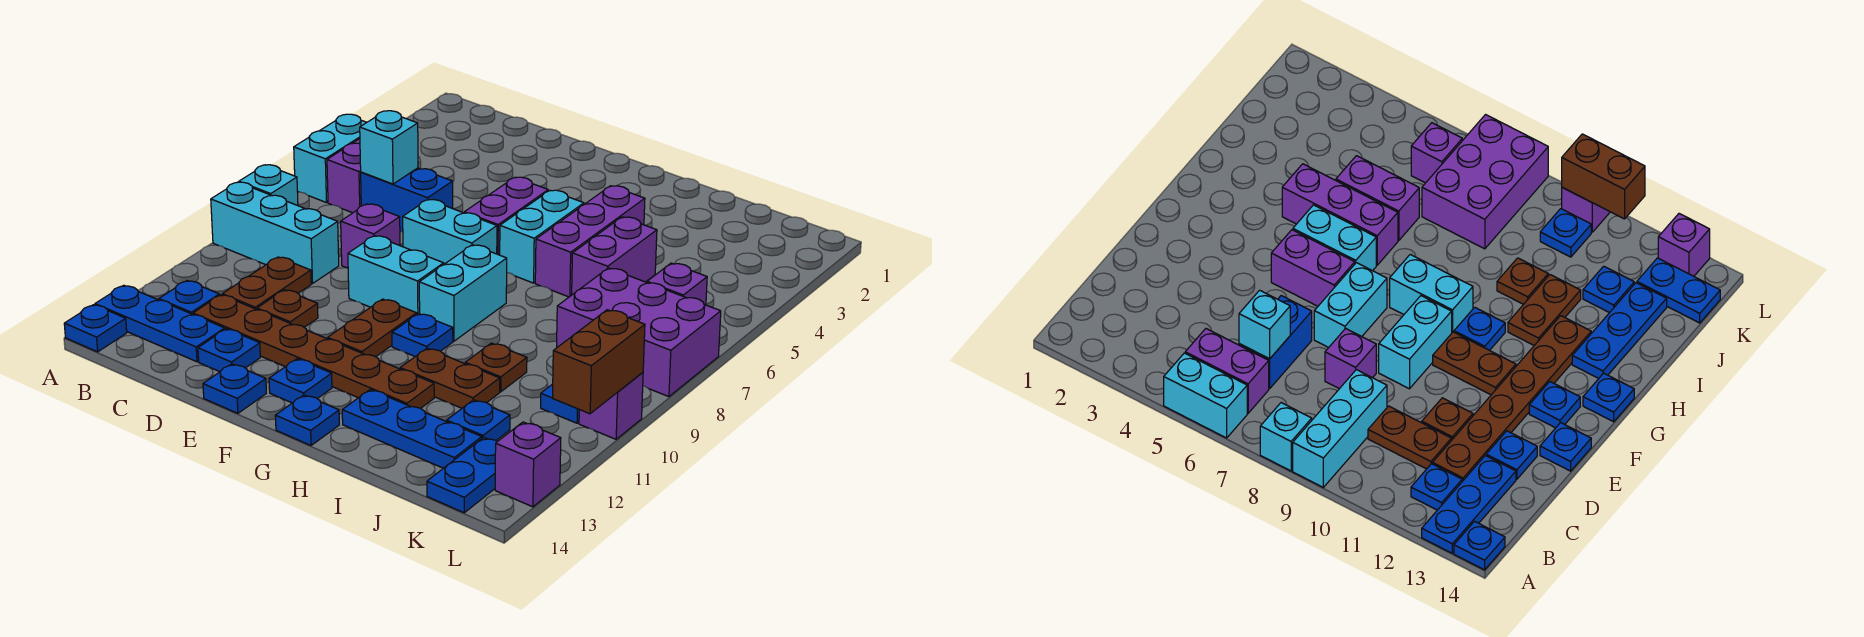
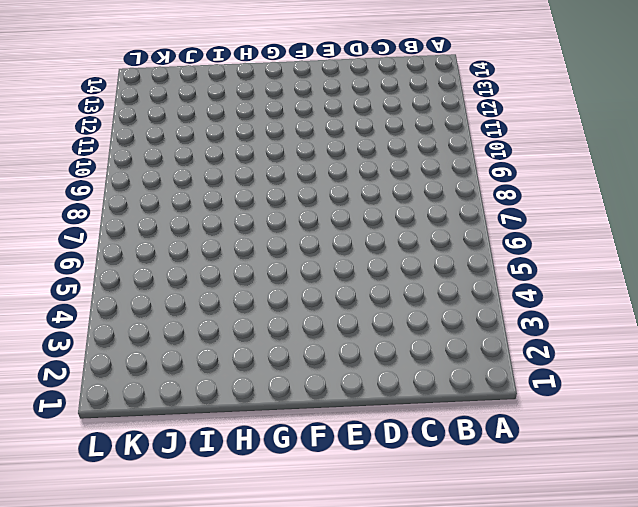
none -> cyan 1x2 brick [294,114,367,203]
none -> cyan 1x1 brick [239,165,298,206]
none -> cyan 1x3 brick [211,182,339,284]
none -> blue 1x3 plate [95,285,225,362]

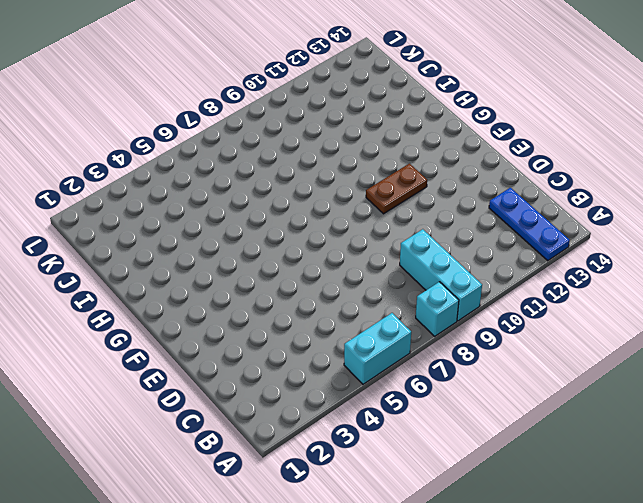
none -> blue 1x1 plate [64,305,127,352]
none -> purple 1x2 brick [327,139,361,213]
none -> blue 1x1 plate [159,281,219,314]
none -> blue 1x2 brick [361,168,453,232]

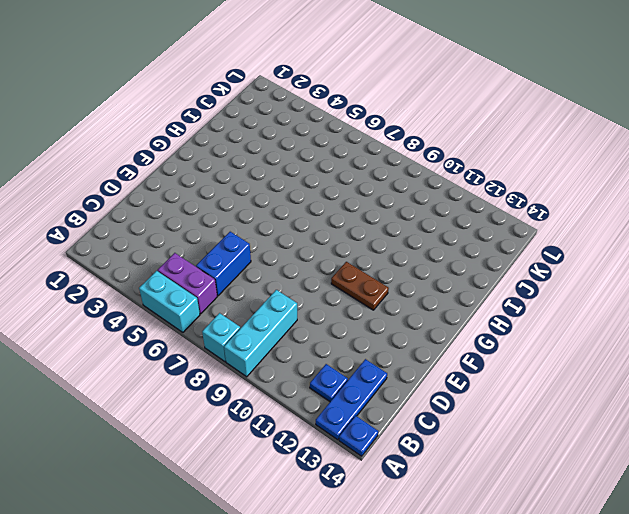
none -> brown 1x2 plate [222,257,311,309]
none -> brown 1x6 plate [193,295,434,408]
none -> purple 1x1 brick [341,204,400,268]
none -> brown 1x1 plate [257,290,318,327]

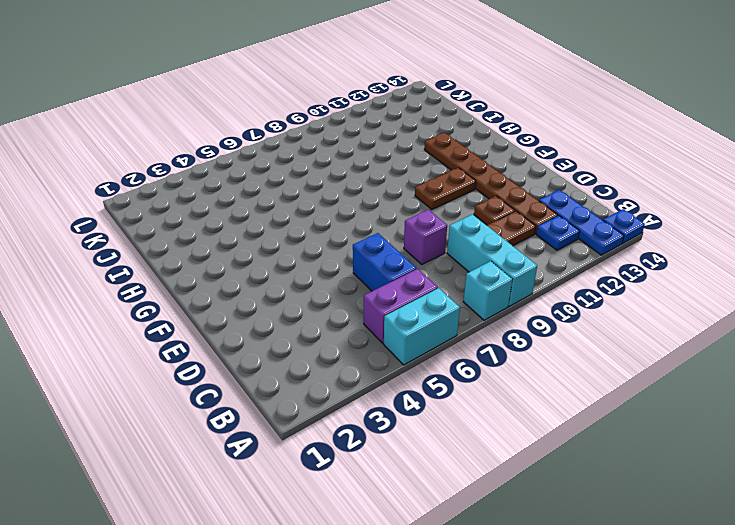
none -> blue 1x1 plate [198,329,260,372]
none -> cyan 1x2 brick [403,199,497,264]
none -> cyan 1x2 brick [348,236,444,314]
none -> blue 1x1 plate [203,364,266,413]

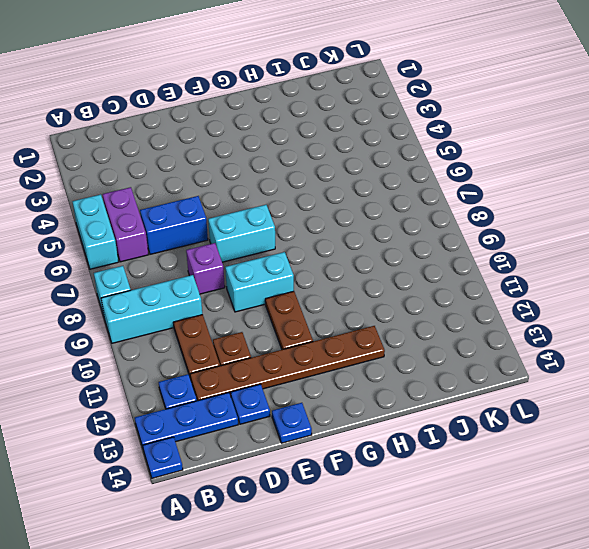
none -> purple 1x2 brick [464,177,548,255]
none -> blue 1x1 plate [269,359,332,403]
none -> cyan 1x2 brick [500,190,584,283]
none -> cyan 1x2 brick [419,245,507,341]

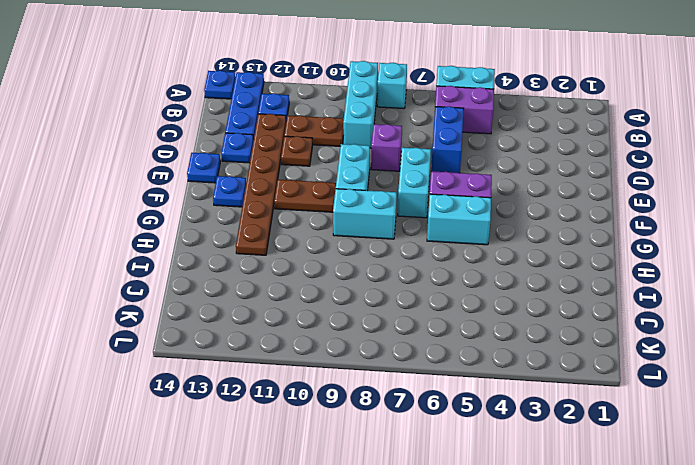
none -> blue 1x1 plate [392,314,453,356]
none -> blue 1x1 plate [275,395,339,445]
none -> purple 1x3 brick [535,186,645,297]
none -> brown 1x2 plate [400,348,500,408]

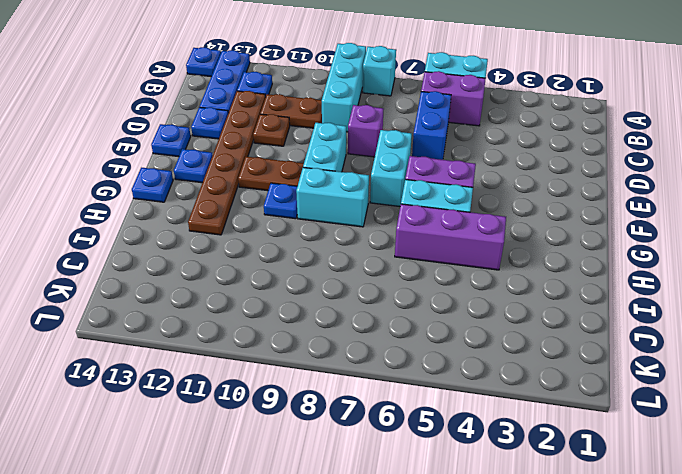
none -> brown 1x2 plate [400,348,500,408]
none -> blue 1x3 plate [342,390,482,468]
none -> purple 1x2 brick [572,217,657,295]
none -> brown 1x1 plate [465,343,527,392]

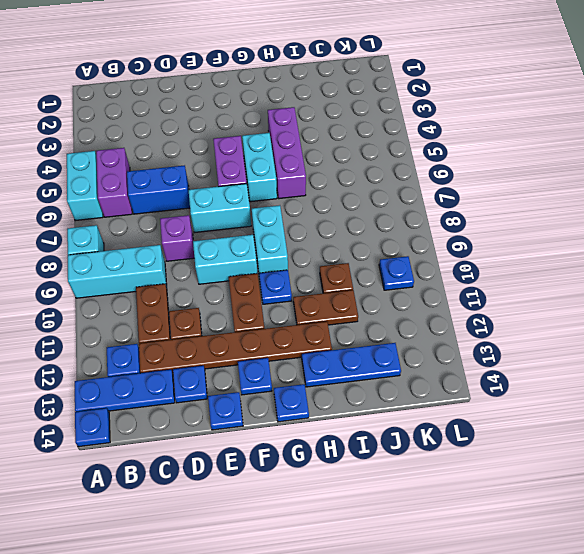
none -> purple 1x2 brick [572,217,657,295]
none -> purple 2x3 brick [557,268,721,397]
none -> blue 1x1 plate [447,400,510,440]
none -> purple 1x1 brick [647,263,707,305]

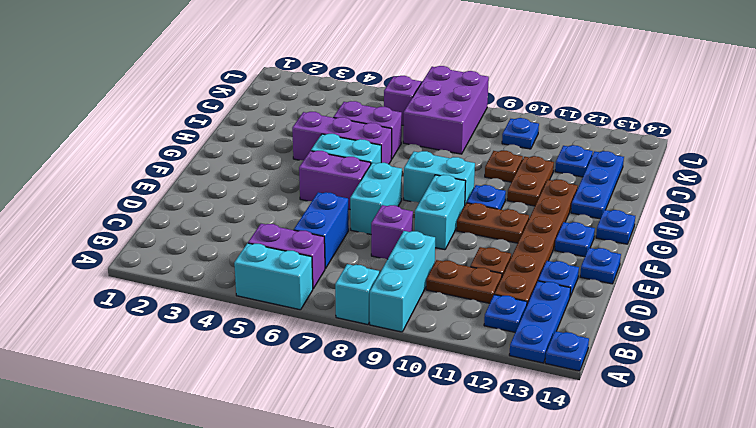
none -> blue 1x2 plate [427,437,498,513]
none -> purple 1x1 brick [579,372,643,439]
none -> purple 1x1 brick [495,422,561,507]
none -> cyan 1x1 brick [360,111,418,184]

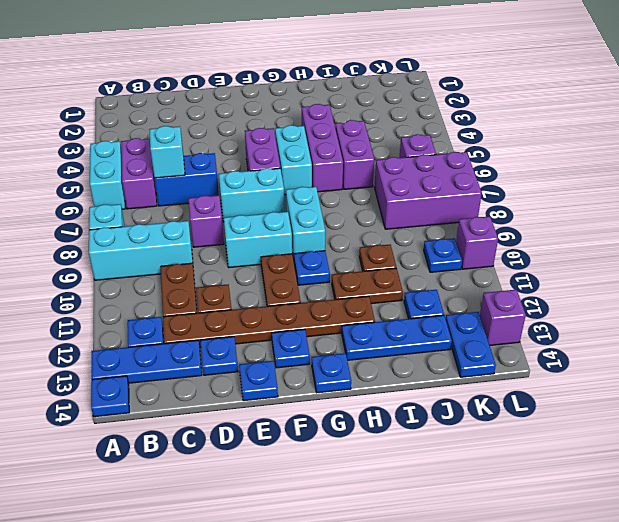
none -> brown 1x2 brick [553,310,645,414]

